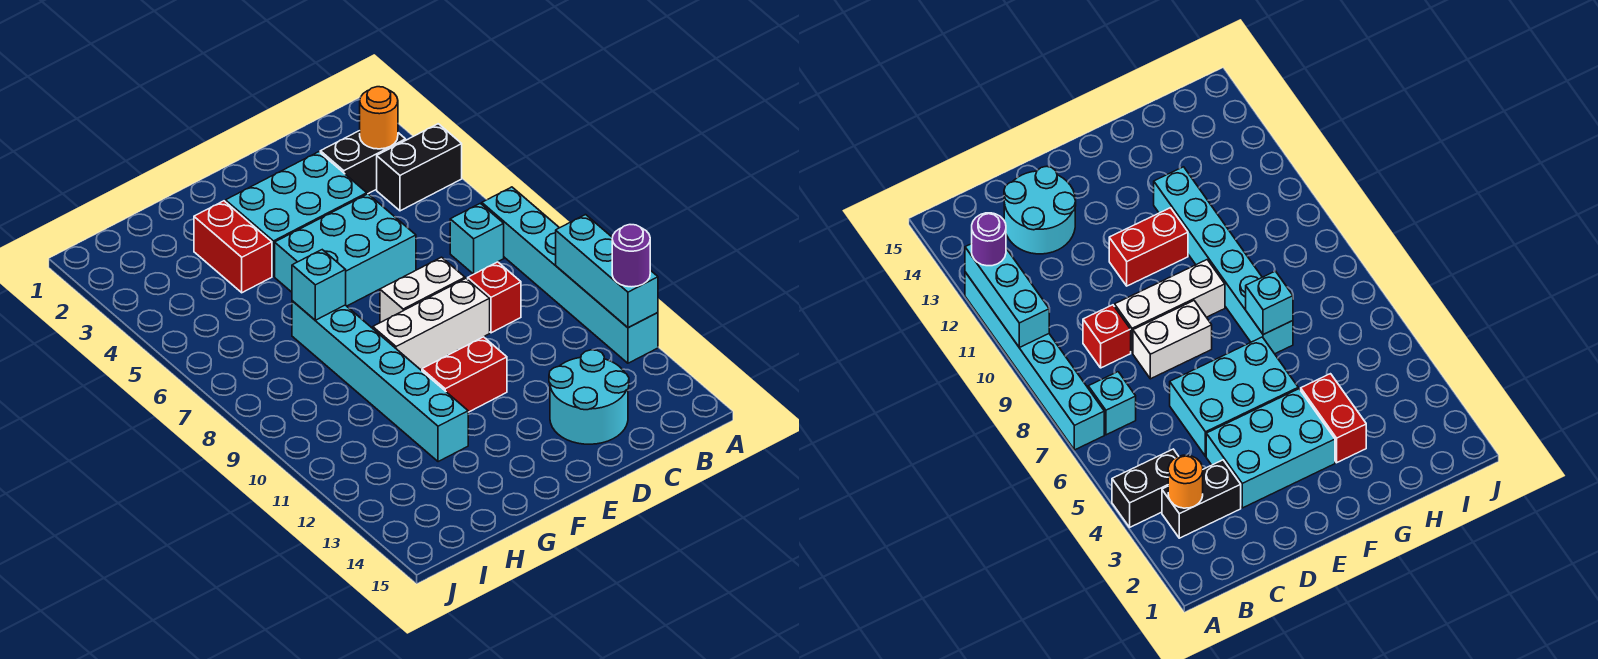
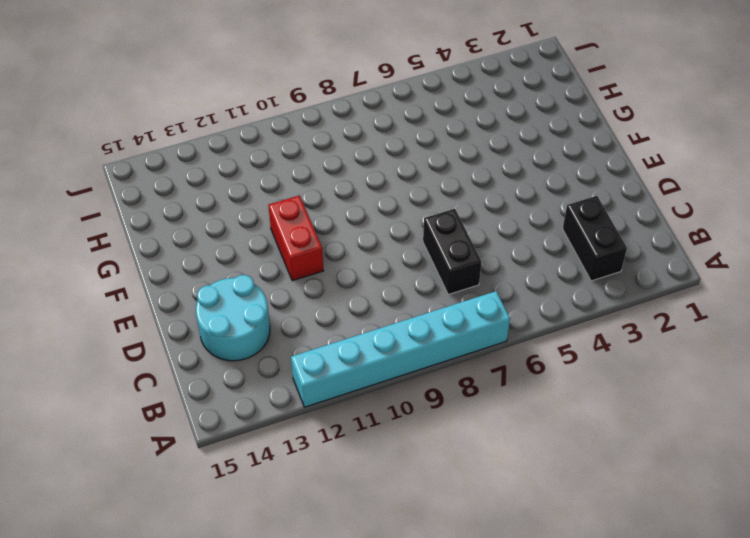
black 1x2 brick [423,209,482,295] -> black 1x2 brick moved to [377,124,462,211]
none -> cyan 1x1 brick [450,203,504,274]
none -> red 1x1 brick [468,262,521,333]
none -> cyan 2x3 brick [226,152,367,276]

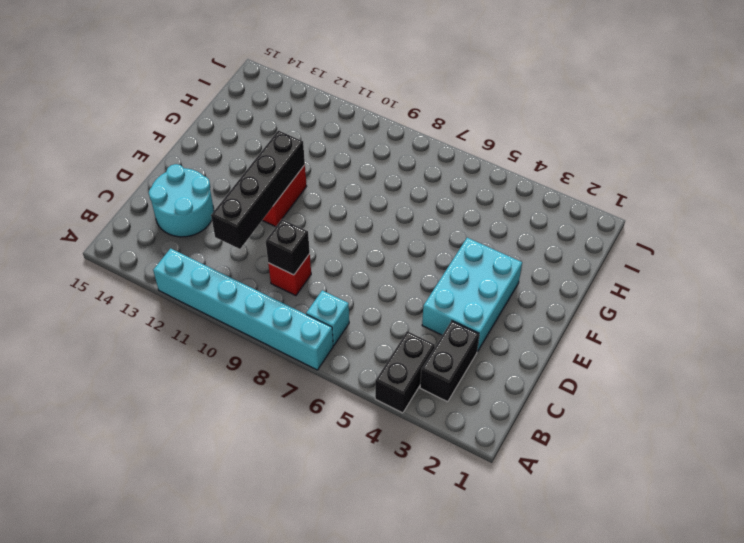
black 1x1 brick [265,219,310,275] -> none
black 1x4 brick [211,130,305,249] -> none
none -> cyan 2x3 brick [275,194,416,306]
none -> white 1x2 brick [380,257,465,323]
none -> white 1x3 brick [373,279,490,369]

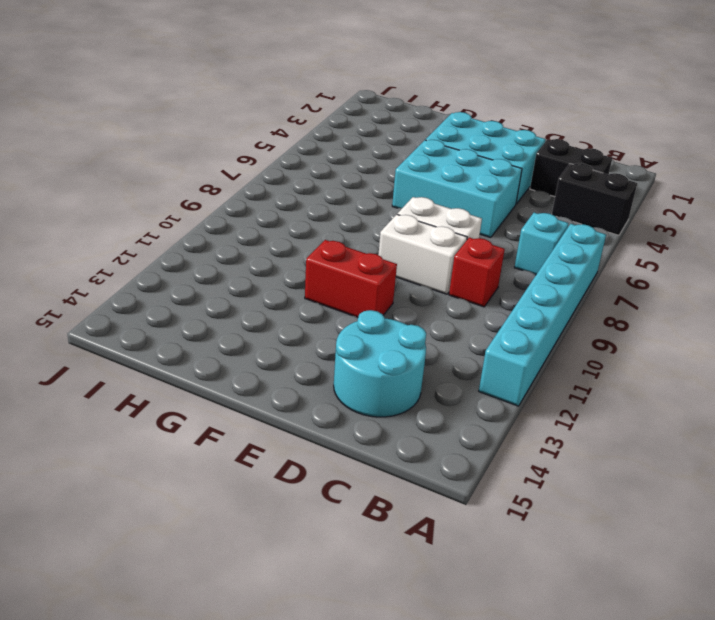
white 1x2 brick [378,215,467,294] -> white 1x3 brick [373,279,490,369]
none -> red 1x2 brick [194,201,272,293]
none -> cyan 1x6 brick [292,301,468,462]
none -> cyan 1x3 brick [556,215,658,327]

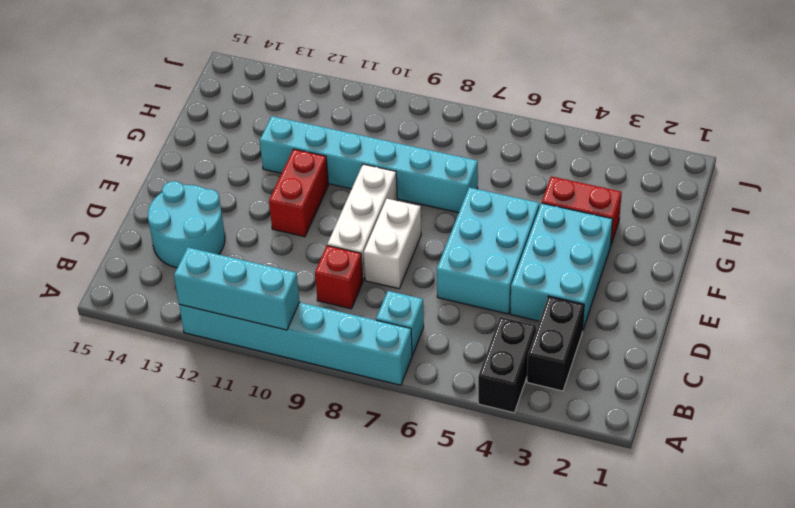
none -> orange 1x1 round brick [360,87,398,149]
none -> cyan 1x1 brick [292,250,346,320]
none -> purple 1x1 round brick [612,225,650,287]

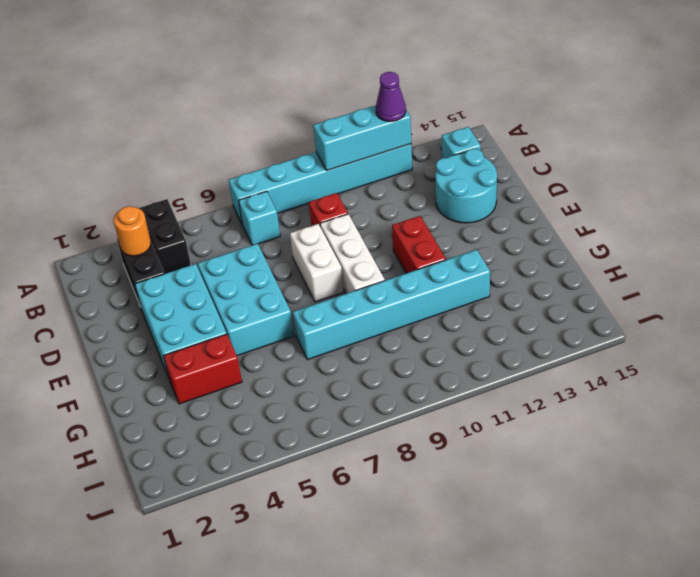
purple 1x1 cone [376,72,406,121] -> purple 1x1 round brick [612,225,650,287]
cyan 1x1 brick [442,127,481,158] -> cyan 1x1 brick moved to [292,250,346,320]

